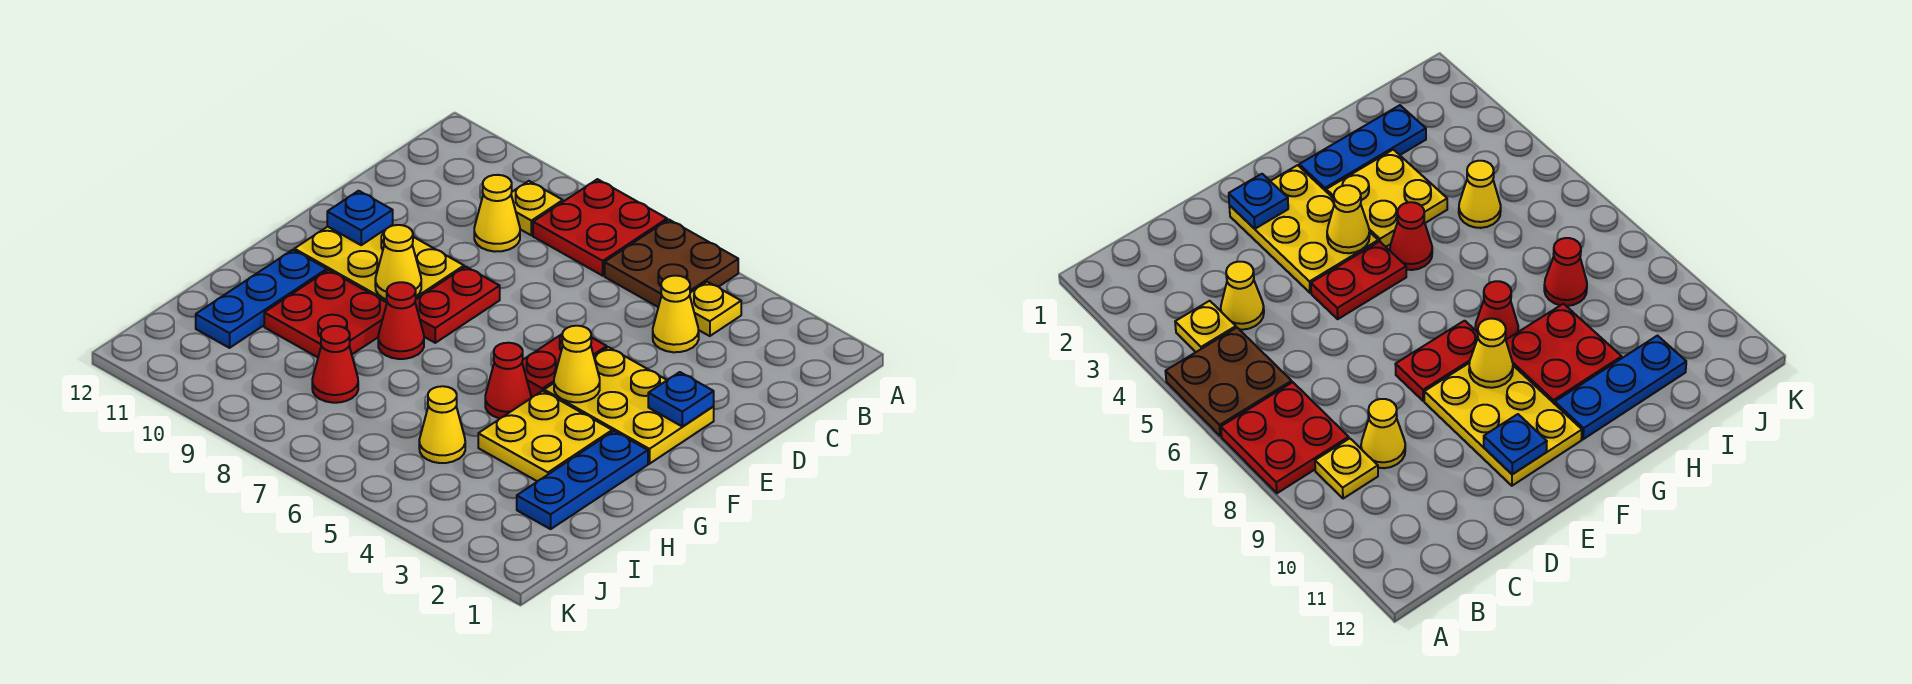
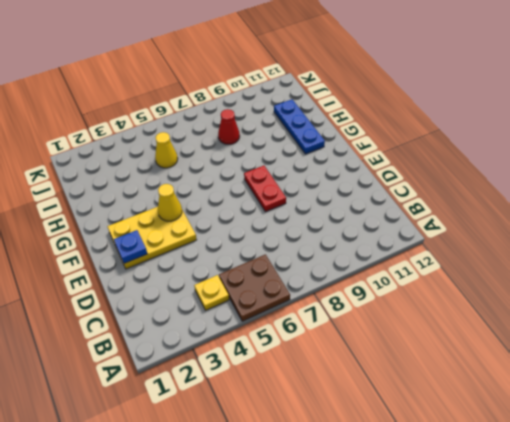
none -> red 2x2 plate [533,179,667,276]
none -> yellow 1x1 plate [511,181,563,235]
none -> yellow 1x1 cone [653,276,699,352]

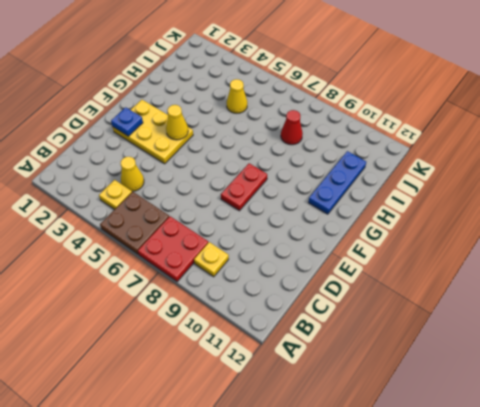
none -> yellow 1x1 cone [474,175,520,252]
none -> red 1x2 plate [522,333,607,397]
none -> yellow 2x3 plate [294,225,464,303]

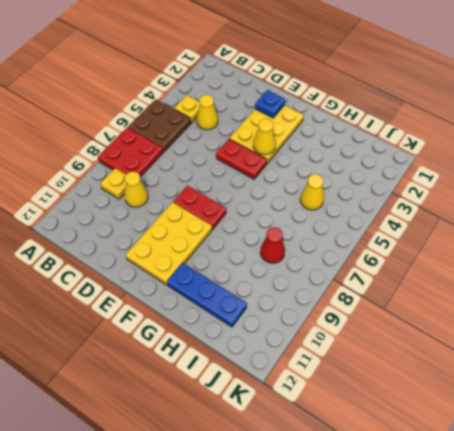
none -> blue 1x3 plate [517,431,648,529]
none -> yellow 2x2 plate [478,391,612,481]
none -> red 1x1 cone [485,343,531,418]

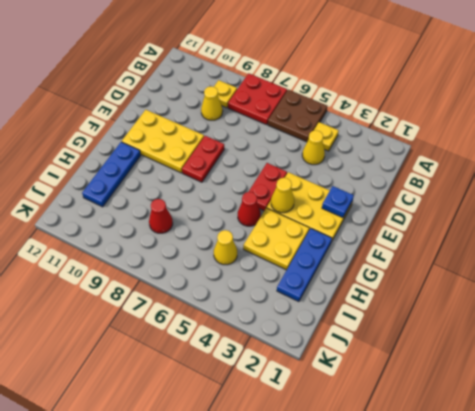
none -> red 1x1 cone [378,282,424,359]
none -> red 2x2 plate [264,270,387,357]
none -> blue 1x1 plate [327,191,393,245]

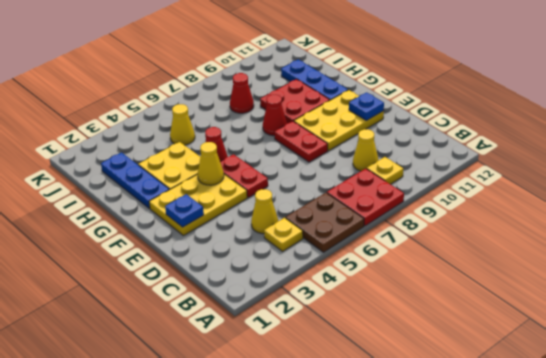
none -> yellow 1x1 cone [375,225,421,300]

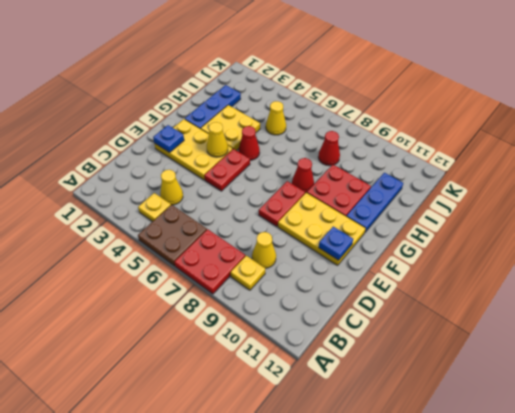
none -> yellow 1x1 cone [375,225,421,300]

